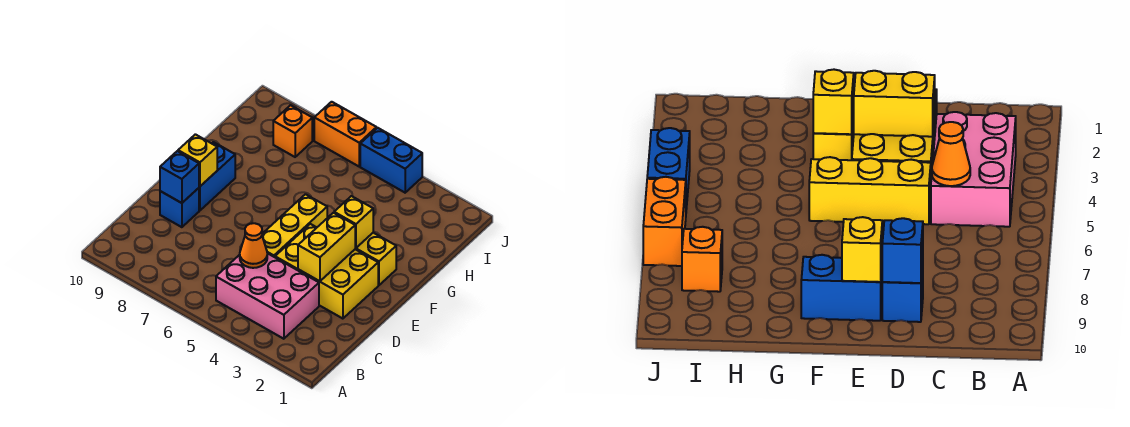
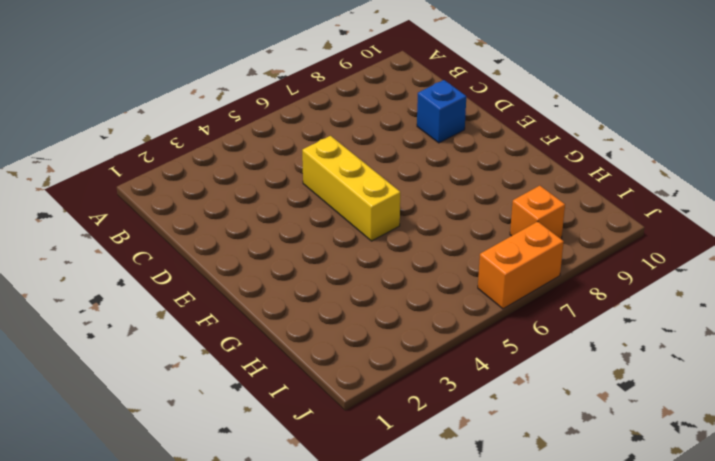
none -> pink 2x3 brick [216,253,319,339]
none -> yellow 2x3 brick [275,224,378,319]
none -> blue 1x2 brick [199,142,235,211]

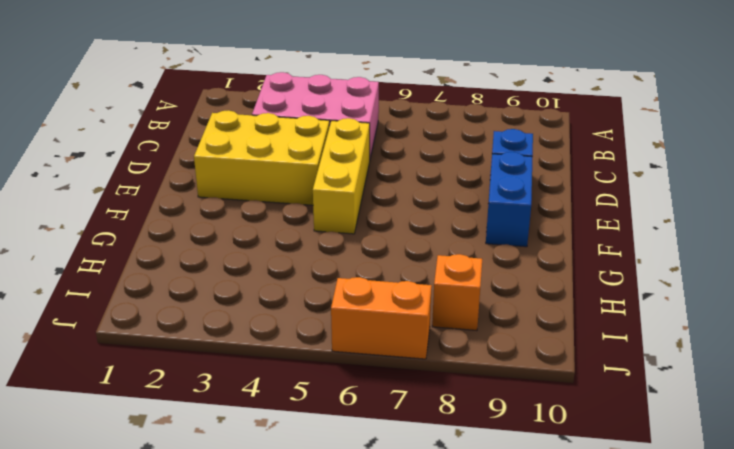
none -> yellow 1x2 brick [355,233,396,285]
none -> blue 1x2 brick [360,128,422,193]
none -> orange 1x1 cone [240,223,267,268]

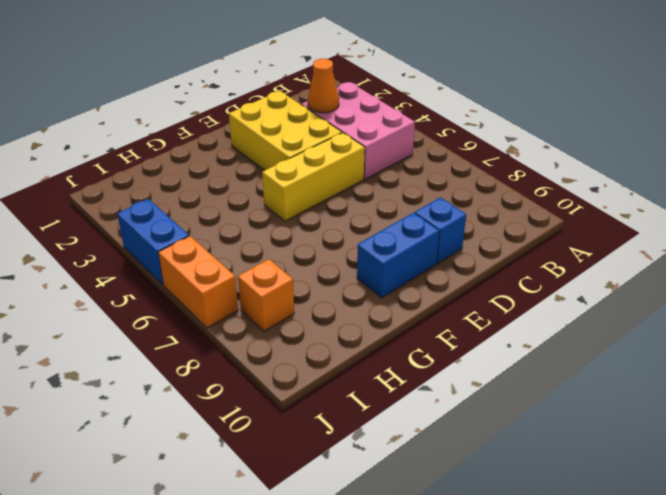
orange 1x1 cone [308,59,339,113] -> orange 1x1 cone moved to [240,223,267,268]
none -> yellow 1x2 brick [355,233,396,285]
none -> yellow 1x2 brick [298,213,355,281]
none -> blue 1x1 brick [160,151,199,203]

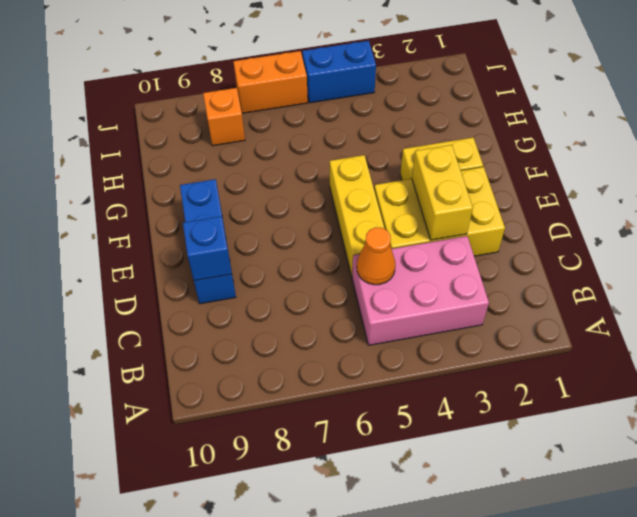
none -> yellow 1x1 brick [178,134,217,186]
none -> yellow 1x1 brick [334,196,373,248]

